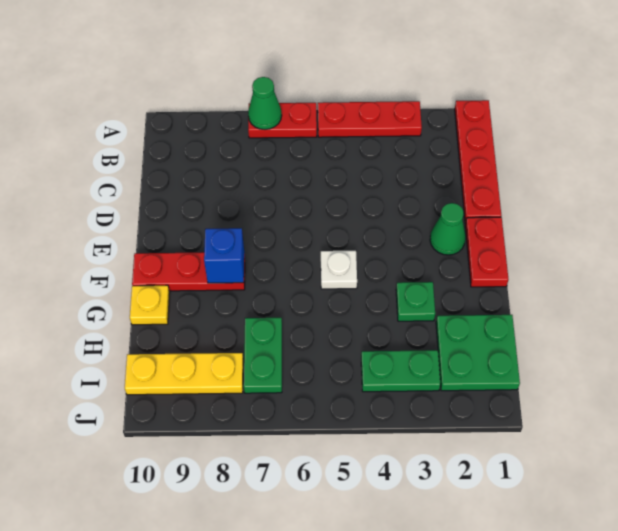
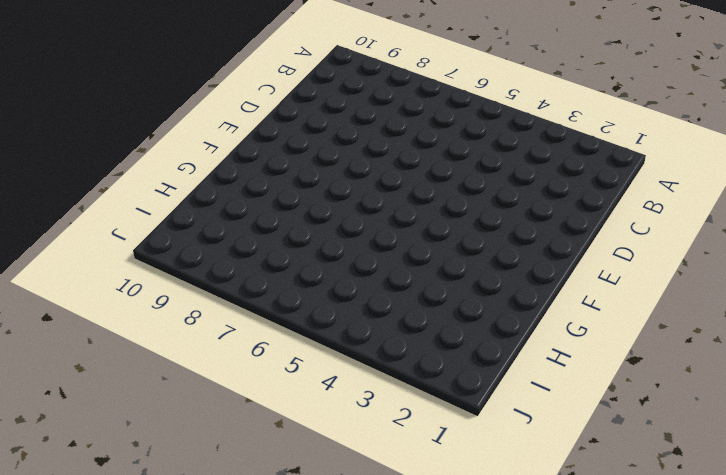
none -> red 1x4 plate [455,100,501,224]
none -> red 1x3 plate [318,101,422,137]
none -> red 1x2 plate [248,103,317,138]

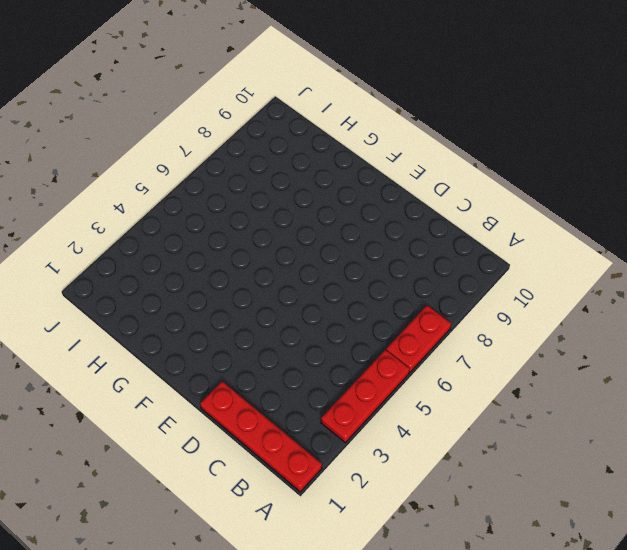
none -> red 1x2 plate [465,217,509,287]
none -> green 1x1 cone [430,203,466,255]
none -> white 1x1 plate [321,251,357,289]

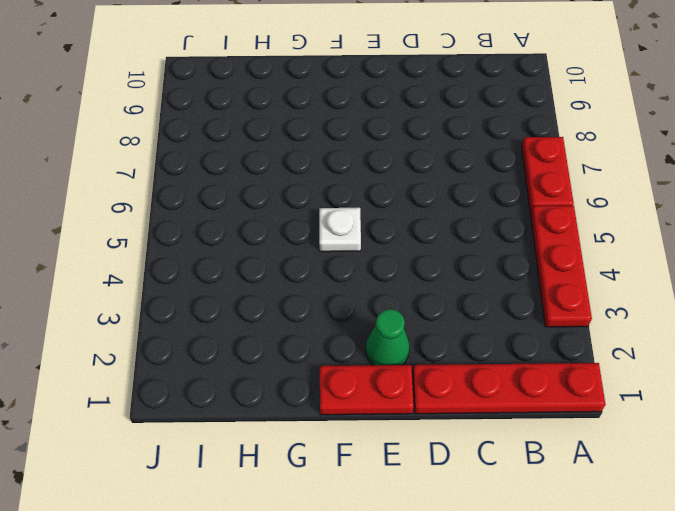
none -> red 1x3 plate [132,252,245,291]
none -> green 1x1 plate [396,282,435,321]
none -> yellow 1x1 plate [130,285,170,325]

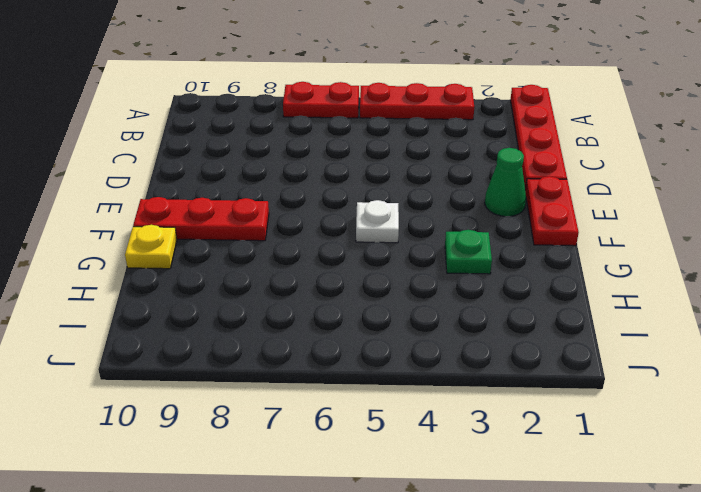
none -> green 2x2 plate [436,315,520,391]
none -> green 1x2 plate [244,318,282,393]
none -> green 1x2 plate [361,350,441,392]

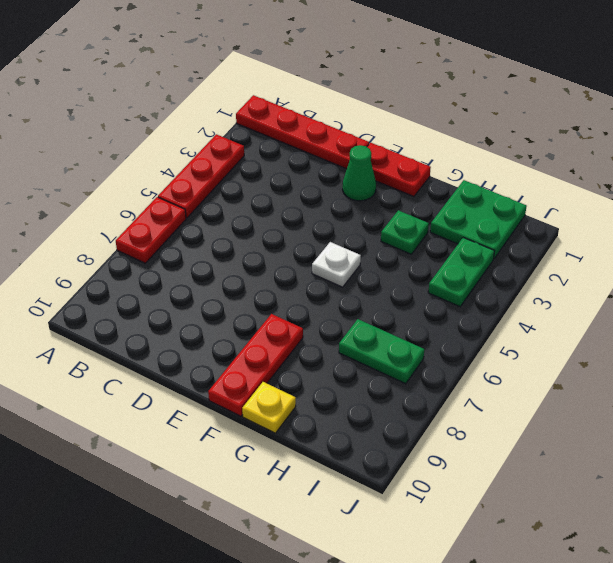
none -> yellow 1x3 plate [125,353,243,395]
none -> green 1x1 cone [248,77,282,130]
none -> blue 1x1 brick [204,228,244,283]

